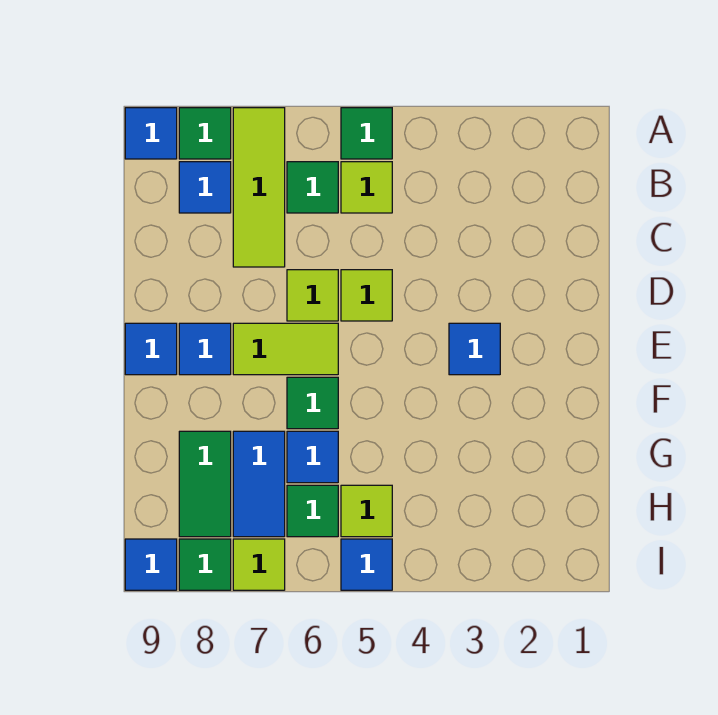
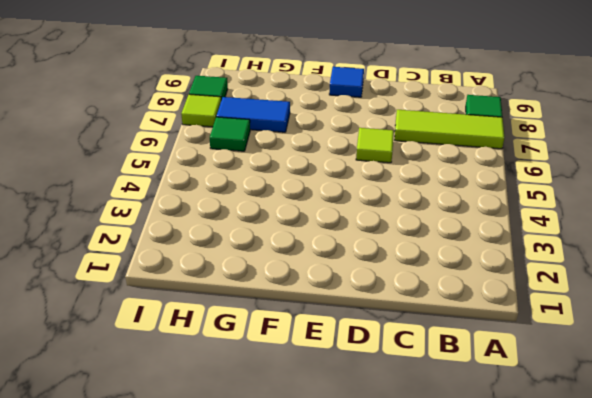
none -> green 1x1 tile [341,108,392,159]
none -> blue 1x1 tile [125,108,177,159]
none -> lime 1x1 tile [341,162,392,213]

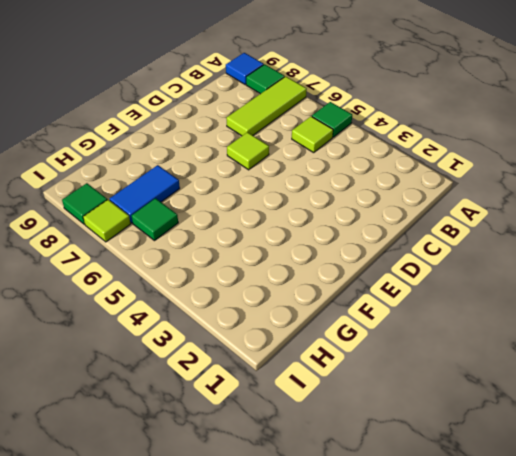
none -> green 1x1 tile [287,162,338,213]
none -> blue 1x1 tile [179,162,231,213]
none -> lime 1x1 tile [341,270,392,321]

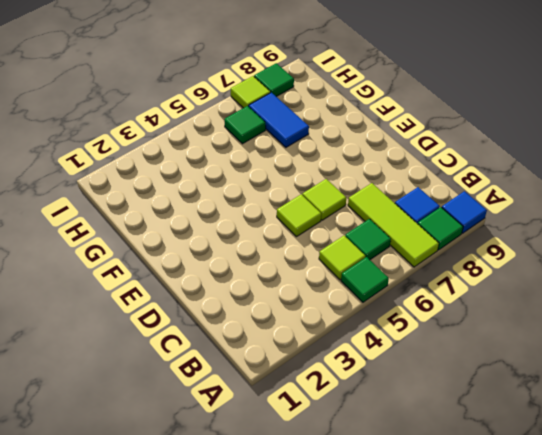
none -> blue 1x1 tile [449,323,500,375]
none -> lime 1x2 tile [233,323,338,375]
none -> blue 1x1 tile [179,323,231,375]

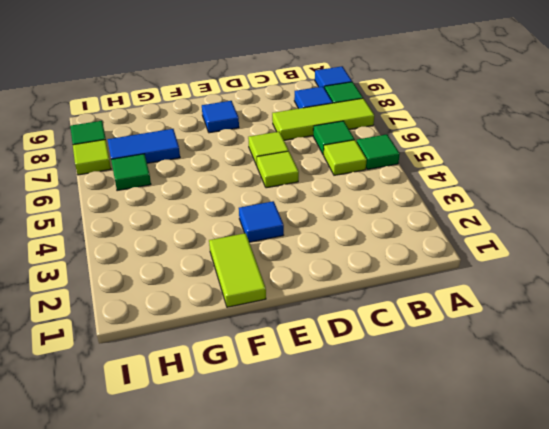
lime 1x2 tile [209,233,266,307] -> lime 1x2 tile moved to [233,323,338,375]
none -> blue 1x1 tile [125,323,177,375]
none -> green 1x1 tile [287,377,338,429]
none -> blue 1x1 tile [287,431,338,483]

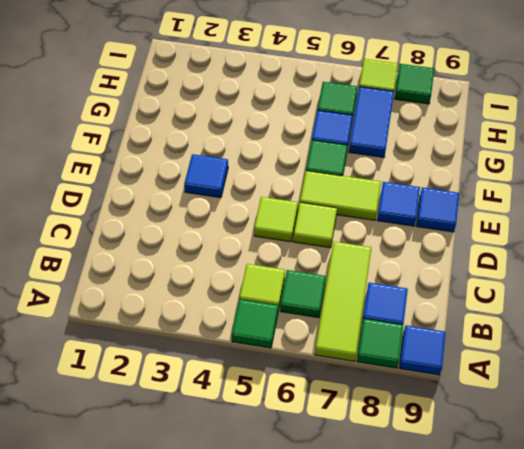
none -> green 1x2 tile [179,431,231,537]
none -> lime 1x1 tile [341,485,392,537]
none -> blue 1x1 tile [341,539,392,590]

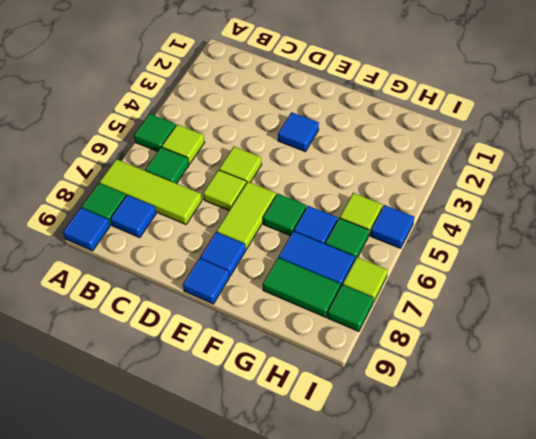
none -> blue 1x1 tile [125,539,177,590]

